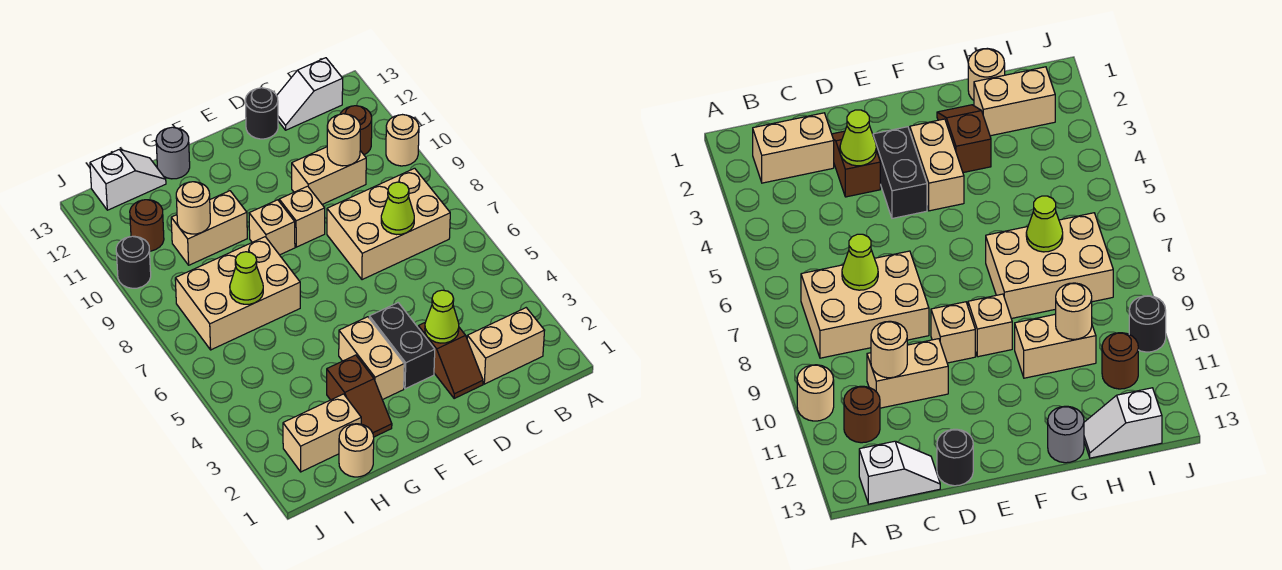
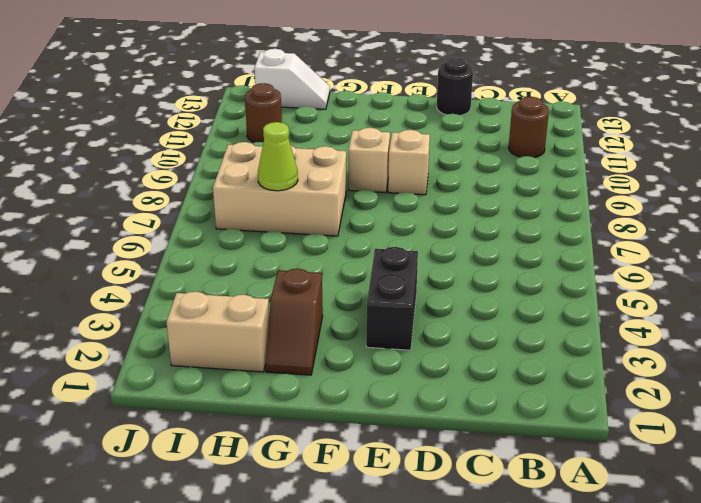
none -> tan 1x1 round brick [386,115,419,166]
none -> tan 1x2 brick [467,308,545,384]
none -> tan 2x3 brick [327,168,450,280]

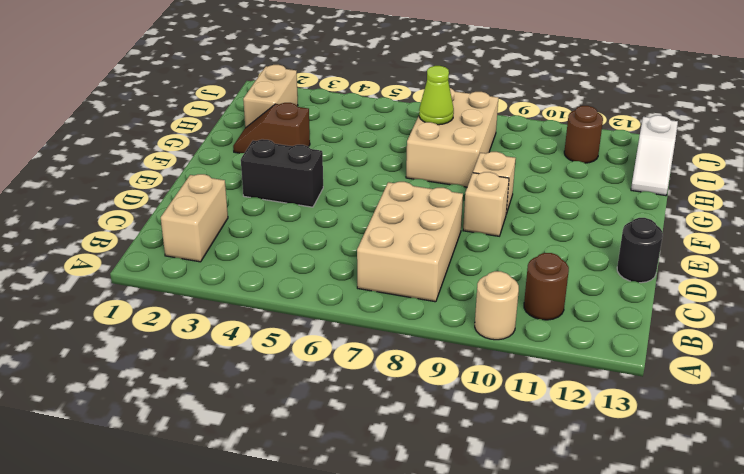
none -> white 1x2 slope [277,58,343,130]
none -> tan 1x2 brick [292,147,366,204]
none -> brown 1x2 slope [418,323,483,399]

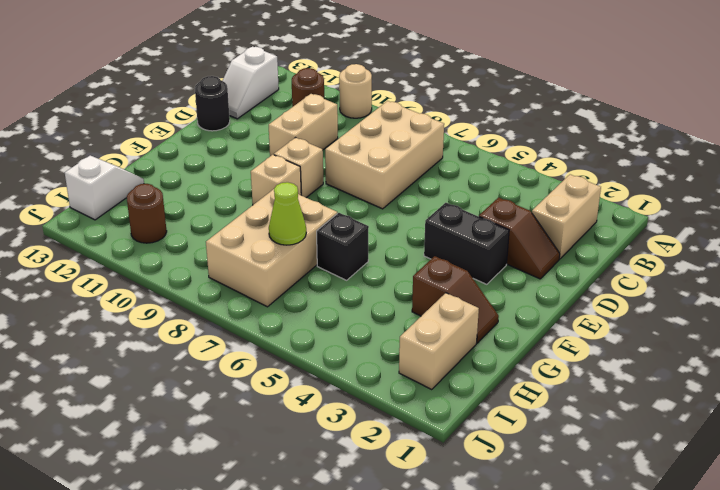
black 1x1 brick [317,213,369,280] -> none
none -> tan 1x2 brick [339,317,404,400]
none -> tan 1x2 brick [171,191,247,265]
none -> grey 1x1 round brick [156,127,190,179]

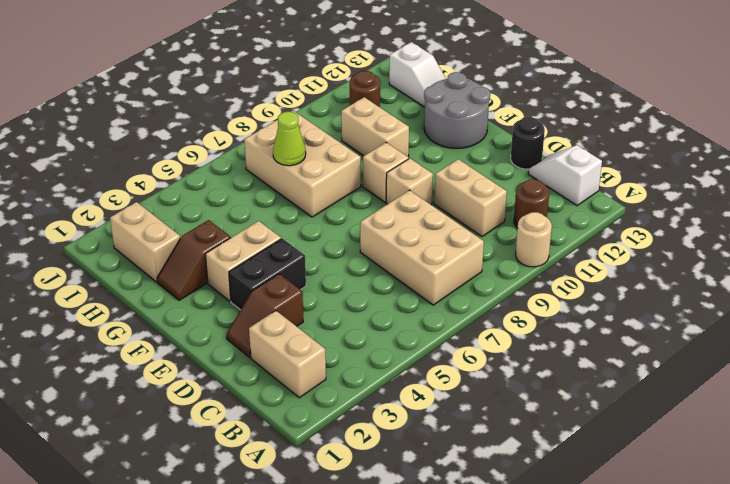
grey 2x2 round brick [424,72,490,148] -> grey 1x1 round brick [156,127,190,179]
none -> tan 1x1 round brick [339,424,374,477]
none -> black 1x1 round brick [116,236,151,288]
none -> lime 1x1 cone [381,182,414,235]

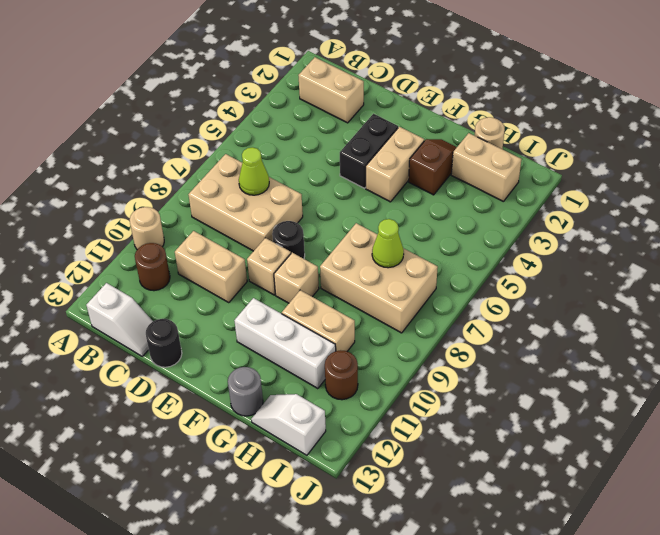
black 1x1 round brick [272,221,305,259] -> black 1x1 round brick moved to [116,236,151,288]
white 1x3 brick [234,298,336,389] -> none
none -> brown 1x2 slope [418,323,483,399]
none -> tan 1x1 round brick [327,114,360,166]
none -> lime 1x1 cone [425,290,459,343]

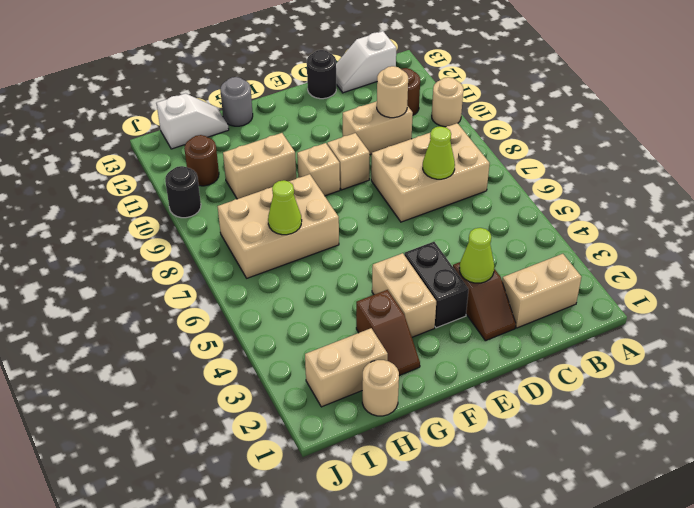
none -> tan 1x1 round brick [176,182,210,234]

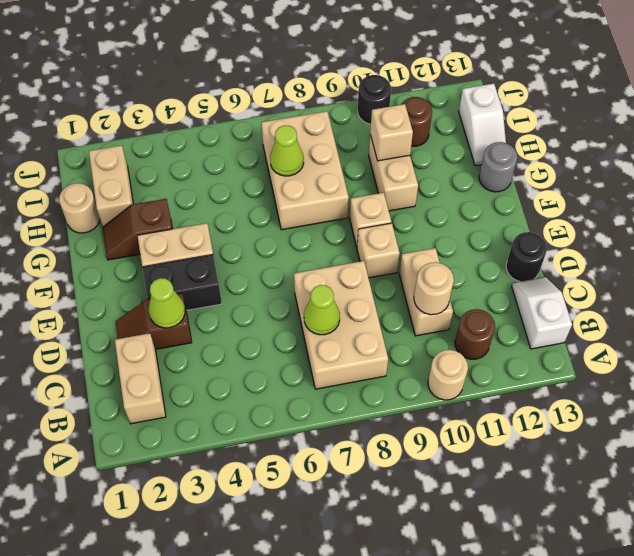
tan 1x1 brick [370,104,413,161] -> tan 1x1 round brick [176,182,210,234]

